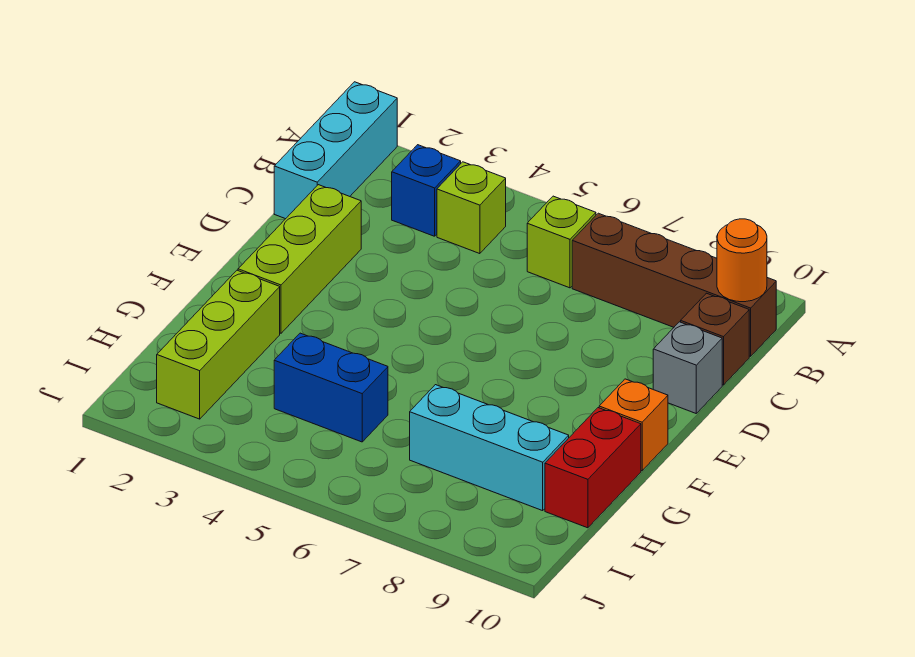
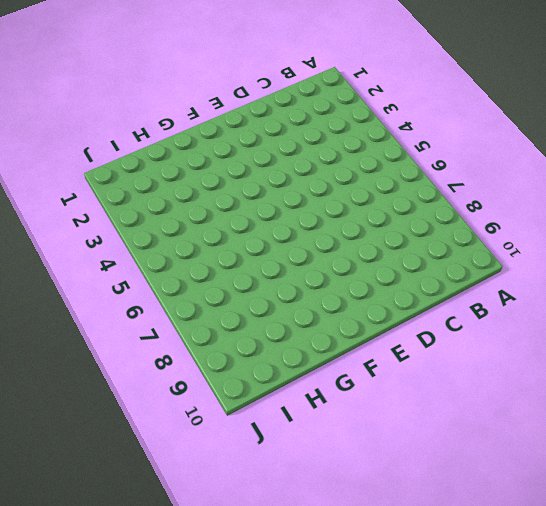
none -> cyan 1x3 brick [274,82,397,219]
none -> blue 1x1 brick [392,145,461,236]
none -> lime 1x1 brick [437,162,506,254]

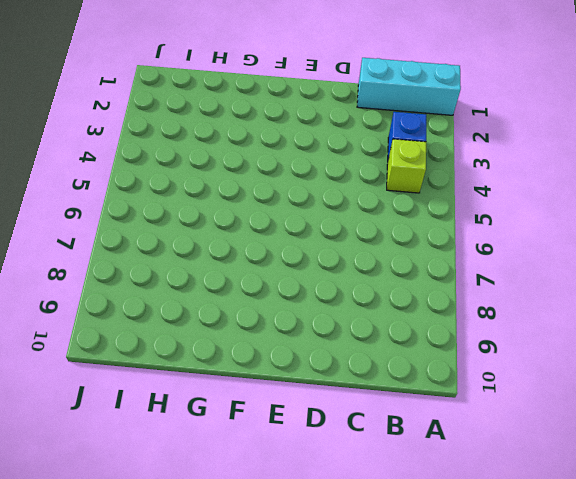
none -> lime 1x1 brick [527,196,596,288]
none -> brown 1x4 brick [572,213,776,356]
none -> brown 1x1 brick [681,293,749,385]

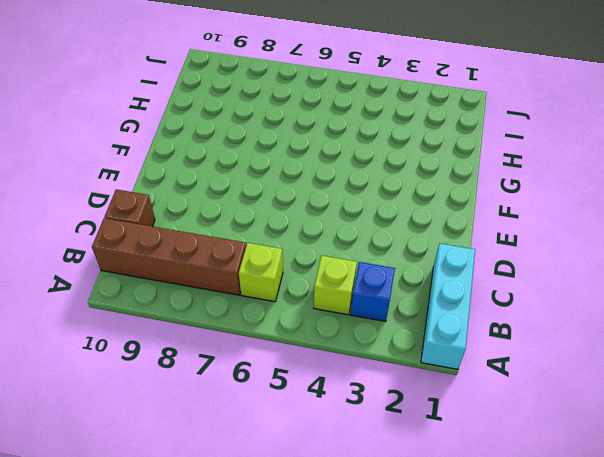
none -> lime 1x3 brick [238,185,361,333]
none -> grey 1x1 brick [653,322,722,413]
none -> orange 1x1 brick [599,379,668,471]

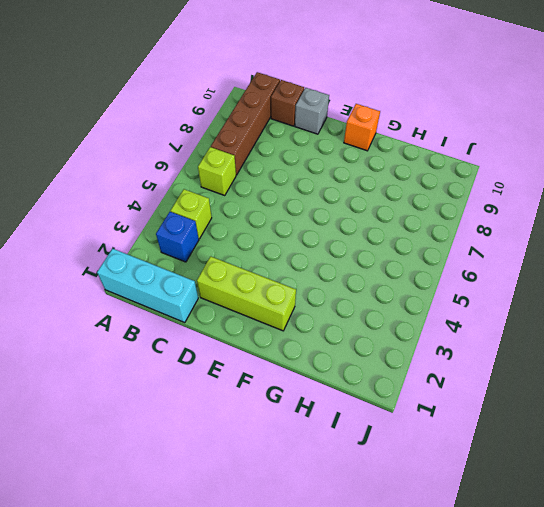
none -> lime 1x3 brick [157,270,280,419]
none -> red 1x2 brick [545,408,641,528]
none -> blue 1x2 brick [274,333,388,442]

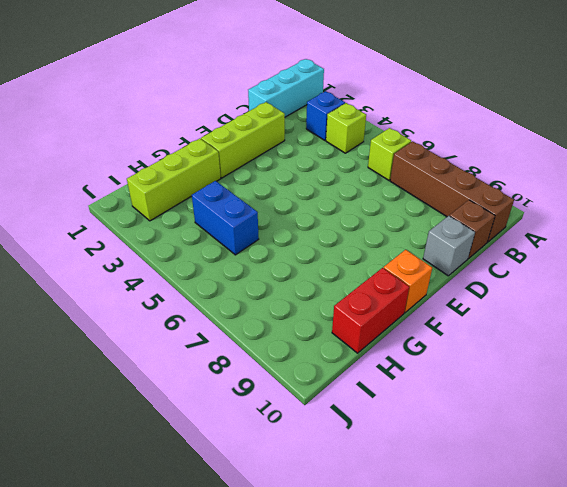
none -> cyan 1x3 brick [410,385,569,511]
none -> orange 1x1 round brick [717,219,767,302]

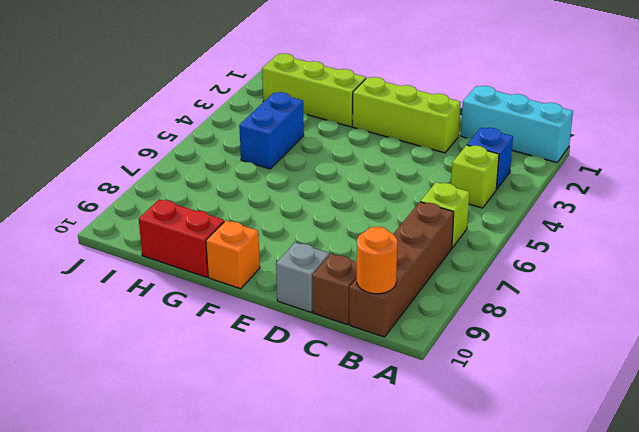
none -> cyan 1x3 brick [410,385,569,511]

